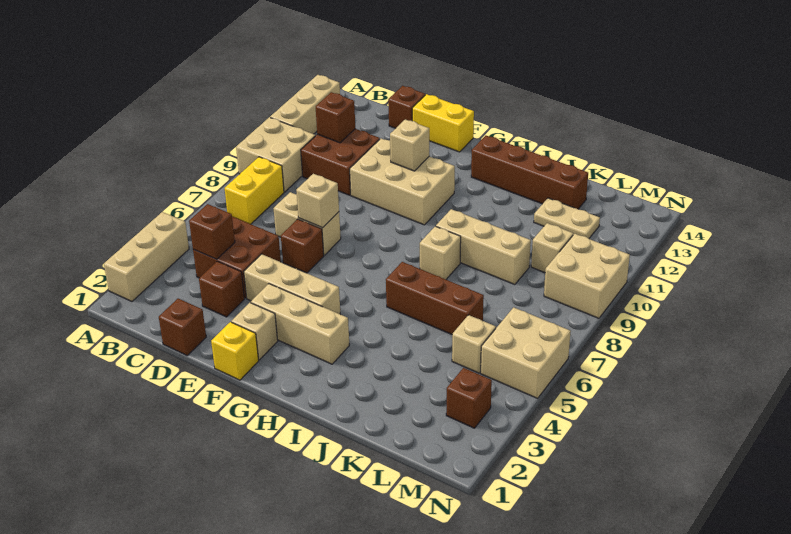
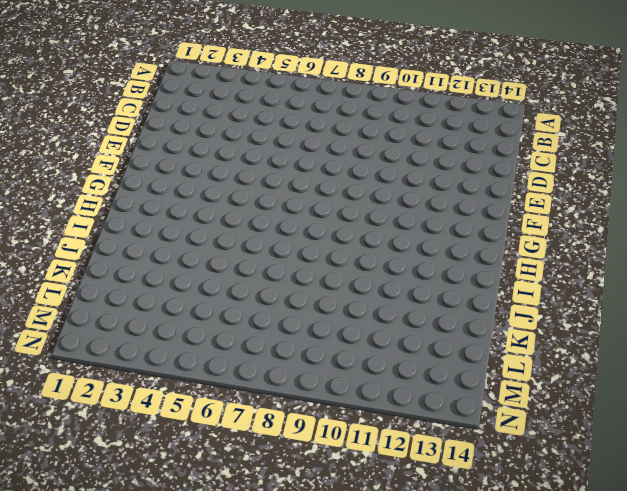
none -> tan 1x3 brick [104,212,189,301]
none -> tan 2x2 brick [236,117,315,192]
none -> tan 1x3 brick [270,75,340,134]
none -> yellow 1x2 brick [225,157,284,224]

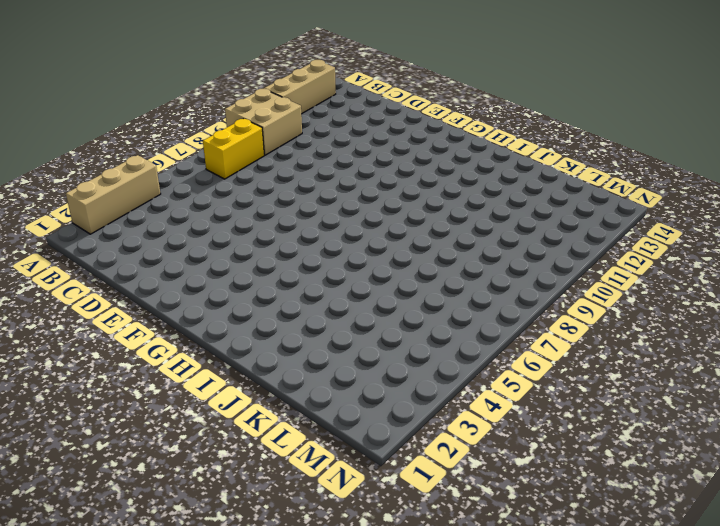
none -> brown 2x2 brick [193,217,281,298]
none -> brown 2x2 brick [301,129,380,195]
none -> brown 1x1 brick [159,299,206,355]
none -> brown 1x1 brick [199,261,245,317]

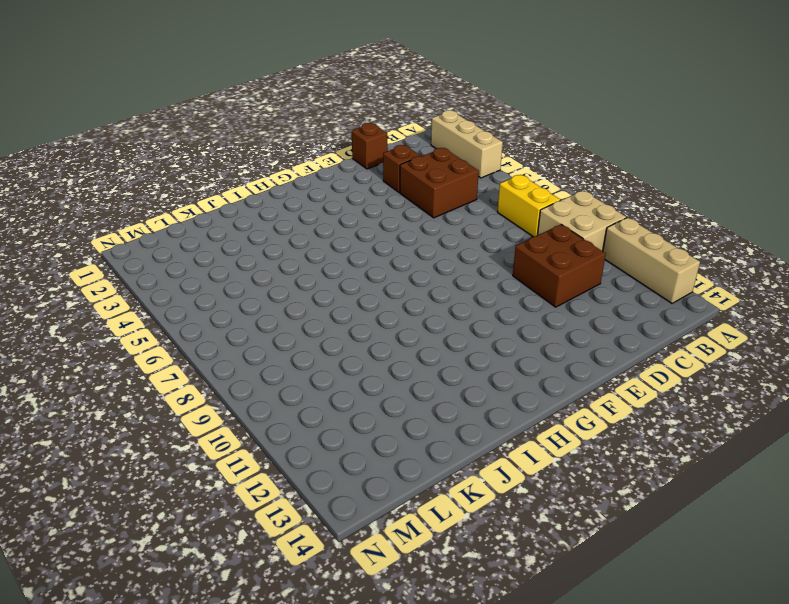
none -> tan 1x2 brick [273,192,341,255]
none -> brown 1x1 brick [388,86,425,128]
none -> tan 1x3 brick [244,254,340,314]
none -> brown 1x1 brick [281,219,324,273]

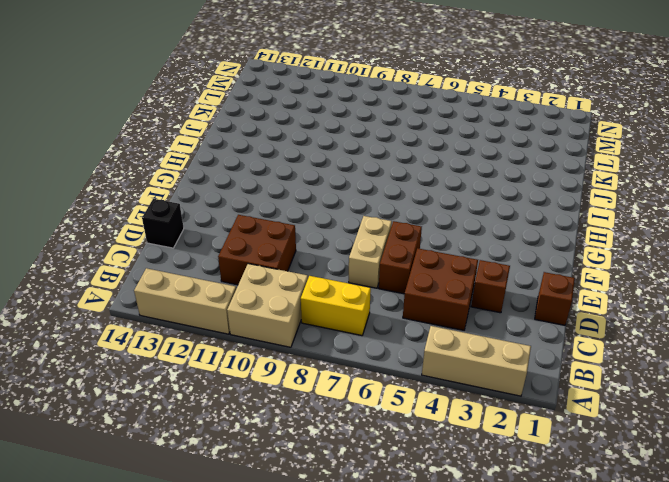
brown 1x2 brick [379,221,422,294] -> brown 1x1 brick [281,219,324,273]
black 1x1 brick [142,199,184,248] -> brown 1x1 brick [388,86,425,128]
none -> tan 1x3 brick [244,254,340,314]
none -> tan 2x3 brick [350,139,455,225]
none -> yellow 1x2 brick [412,94,474,152]
none -> yellow 1x1 brick [211,322,259,380]

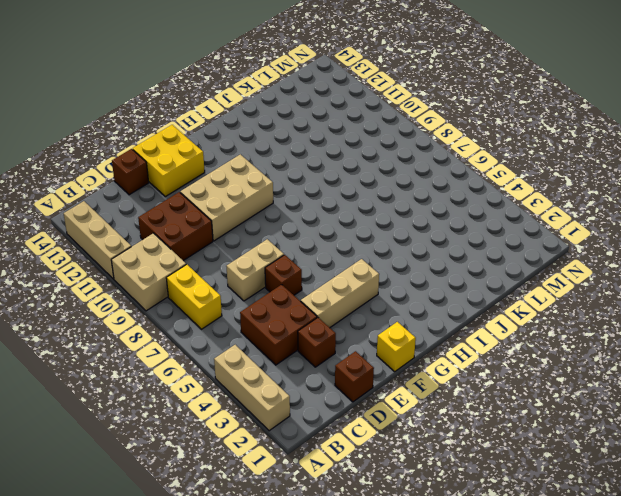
yellow 2x2 brick [133,125,205,197] -> yellow 1x2 brick [412,94,474,152]
none -> tan 1x1 brick [231,303,278,360]
none -> tan 1x3 brick [251,284,349,364]
none -> brown 1x4 brick [471,136,588,209]
none -> brown 1x3 brick [386,262,484,334]

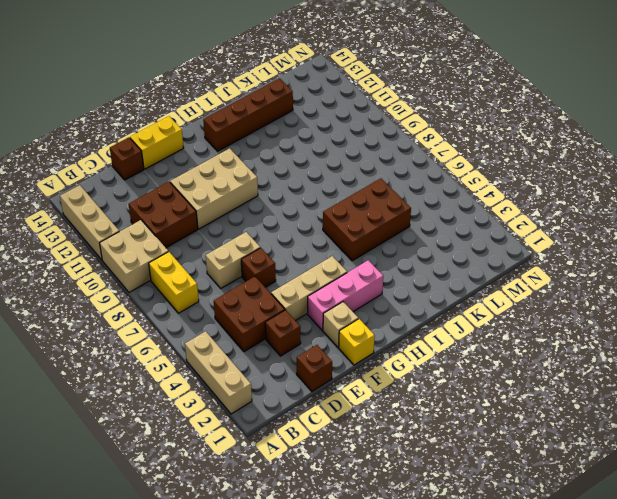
pink 1x3 brick [308,260,383,330] -> tan 1x3 brick [251,284,349,364]
brown 2x3 brick [323,178,411,261] -> brown 1x3 brick [386,262,484,334]
none -> tan 1x1 brick [420,226,461,279]
none -> tan 1x3 brick [436,209,531,285]
none -> tan 1x2 plate [534,198,600,238]
none -> tan 1x1 brick [452,315,496,373]

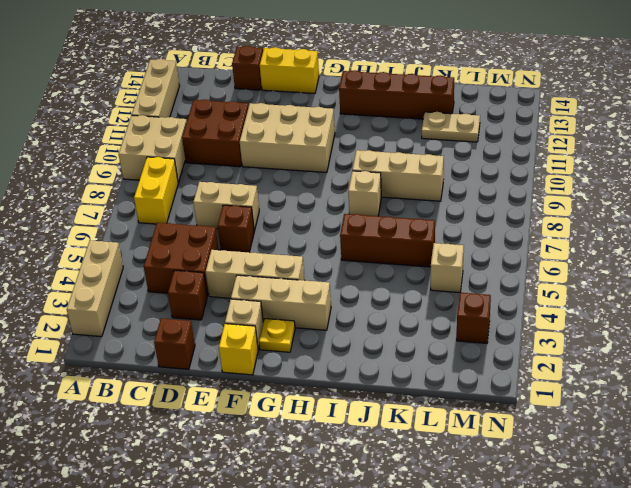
yellow 1x1 plate [259,319,295,352] -> none
none -> tan 1x1 brick [531,223,573,272]
none -> tan 2x2 brick [481,307,571,398]
none -> tan 2x2 brick [544,234,630,318]
none -> brown 1x1 brick [189,204,235,259]

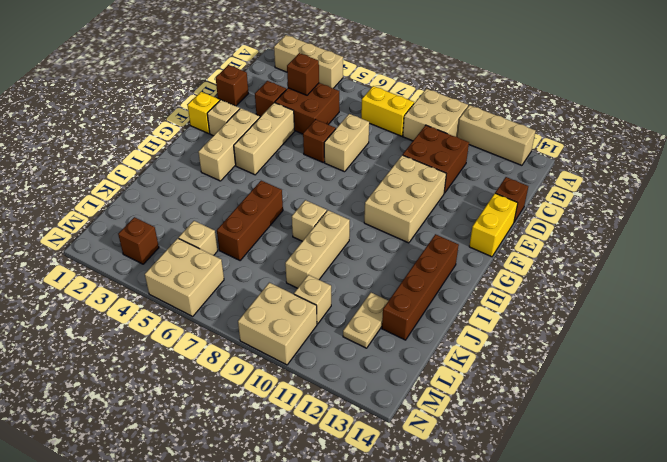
none -> brown 1x1 brick [316,92,355,143]
none -> tan 1x1 brick [296,174,339,228]
none -> tan 1x1 brick [390,119,429,171]

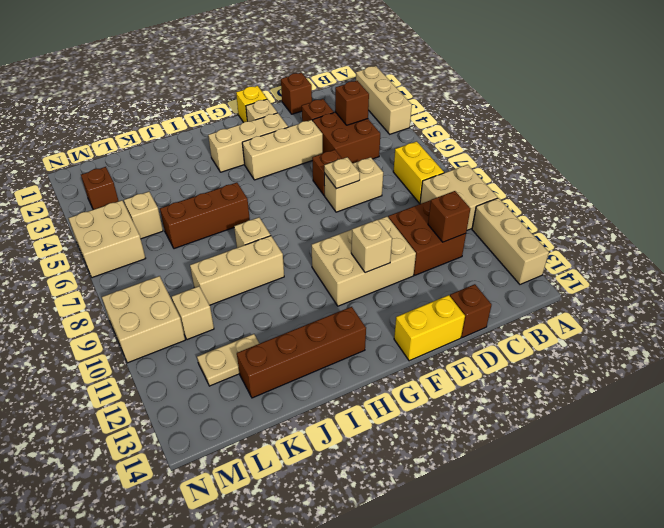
tan 1x1 plate [324,157,360,189] -> tan 1x1 brick [296,174,339,228]

